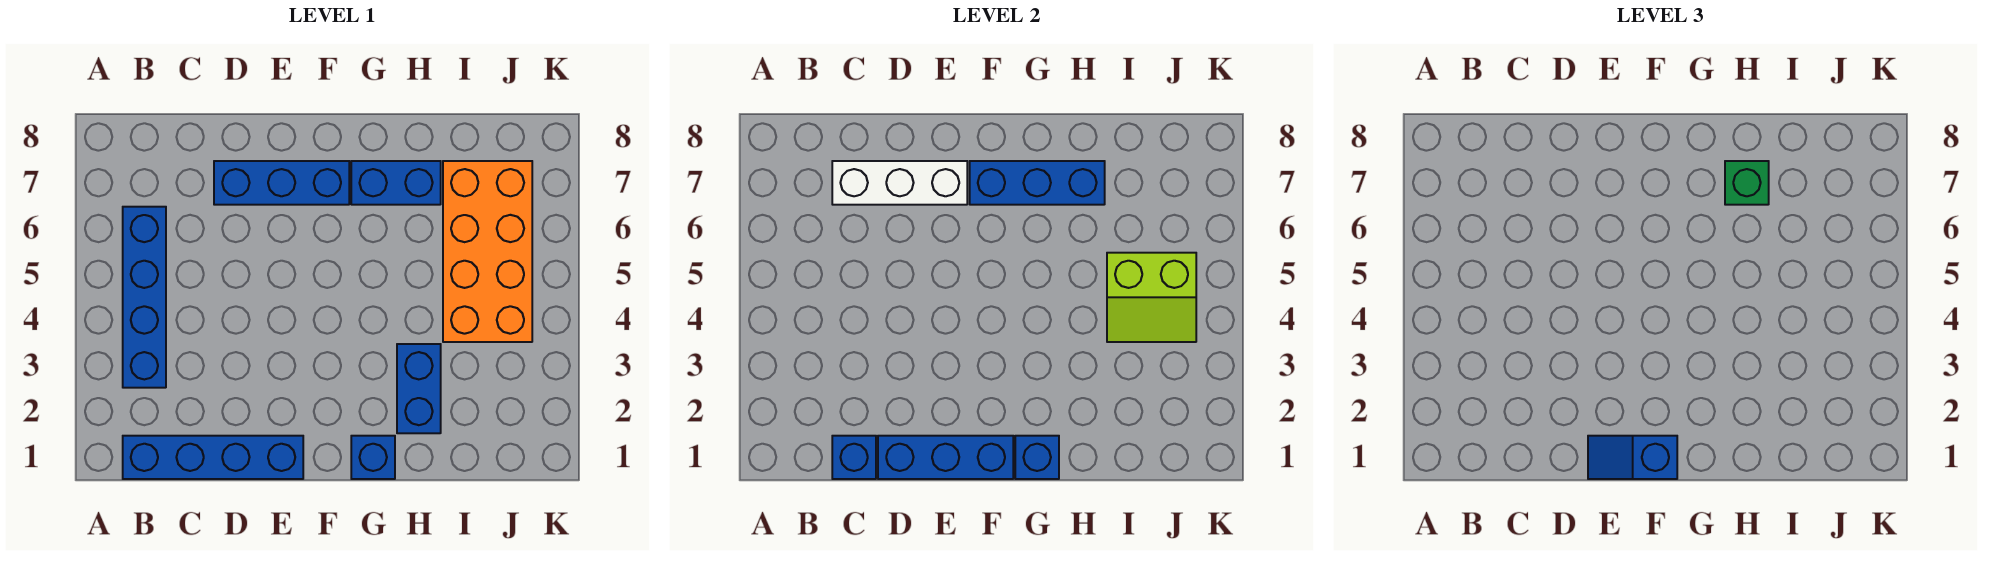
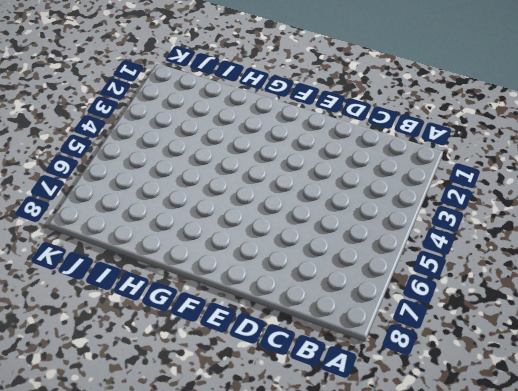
none -> blue 1x4 brick [123,436,303,479]
none -> blue 1x4 brick [123,207,166,388]
none -> blue 1x3 brick [214,161,349,205]

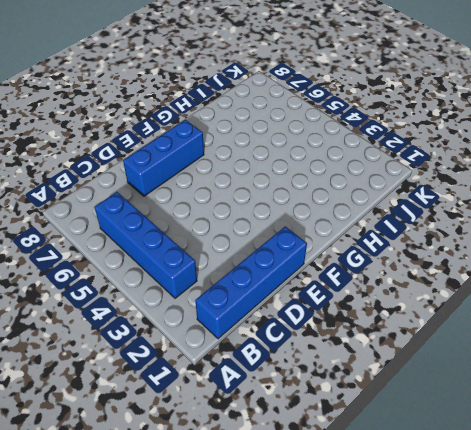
none -> blue 1x1 brick [351,436,395,479]
none -> blue 1x2 brick [351,161,441,205]
none -> blue 1x2 brick [397,344,441,433]

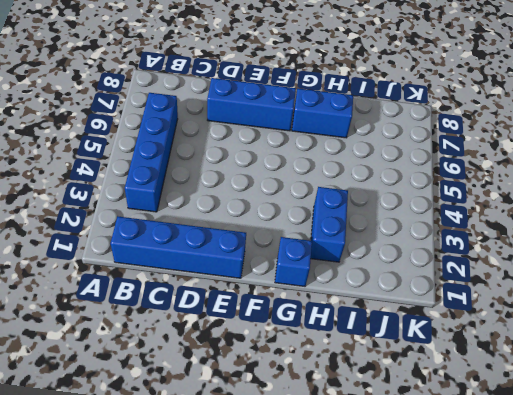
none -> orange 2x4 brick [443,161,532,342]
none -> blue 1x1 brick [832,436,876,479]
none -> white 1x3 brick [832,161,967,205]

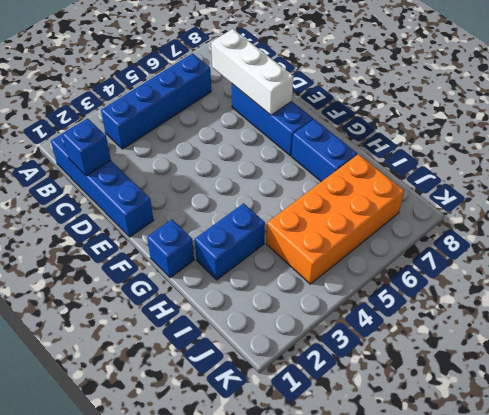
none -> blue 1x3 brick [878,436,1013,479]
none -> blue 1x3 brick [970,161,1105,205]
none -> blue 1x1 brick [1015,436,1059,479]

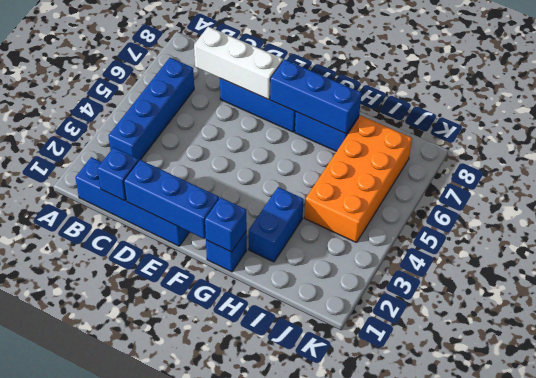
none -> lime 2x2 slope [1107,253,1196,342]
none -> blue 1x2 slope [1588,436,1677,479]
none -> green 1x1 brick [1725,161,1769,205]

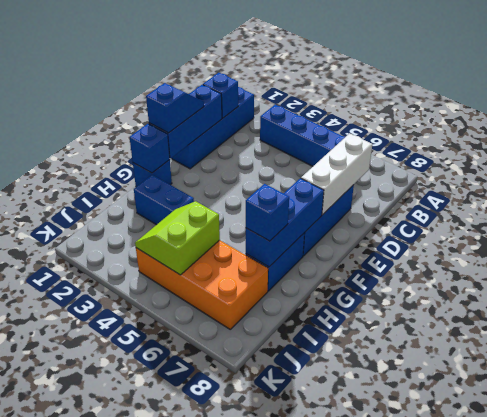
blue 1x1 brick [246,184,289,241] -> green 1x1 brick [1725,161,1769,205]

